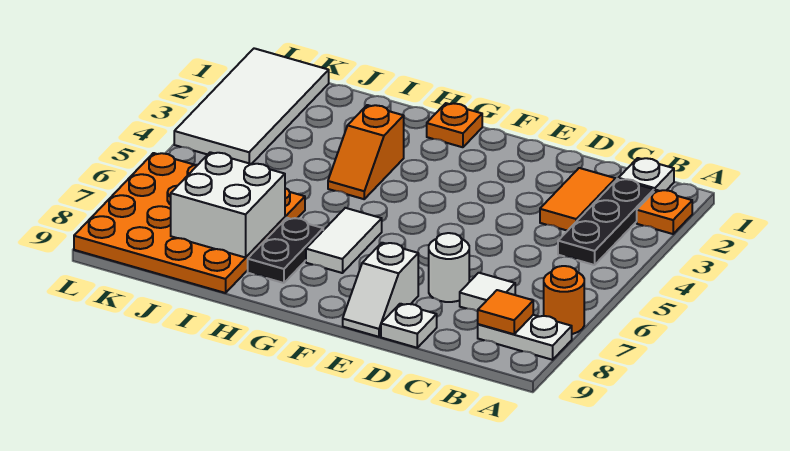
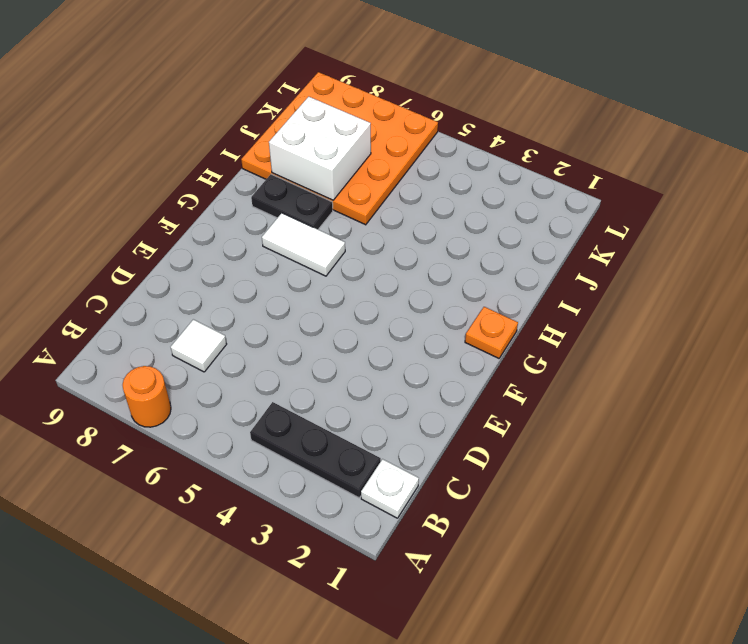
none -> orange 1x1 plate [637,190,692,234]
none -> white 1x2 plate [478,315,572,360]
none -> orange 1x2 tile [540,168,616,231]

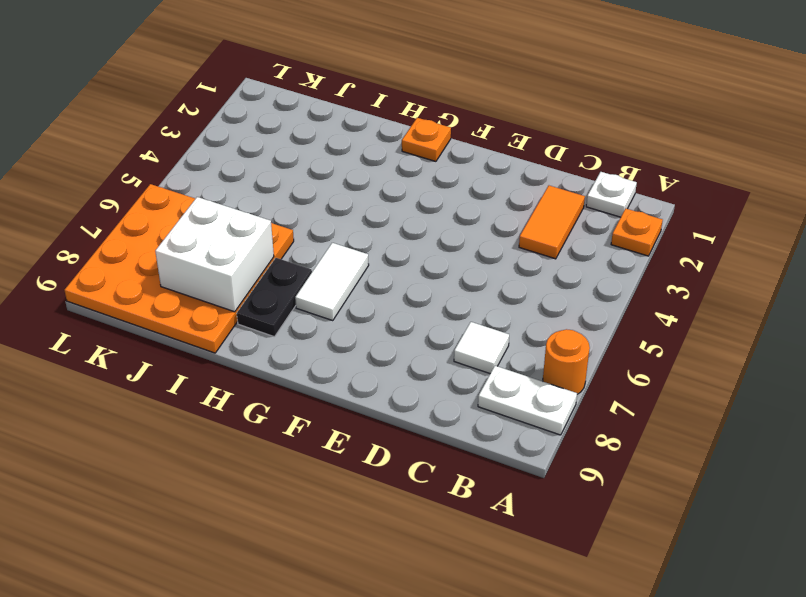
none -> black 1x3 plate [558,179,654,265]
none -> white 1x1 round brick [429,233,469,302]
none -> white 1x1 plate [381,304,437,348]

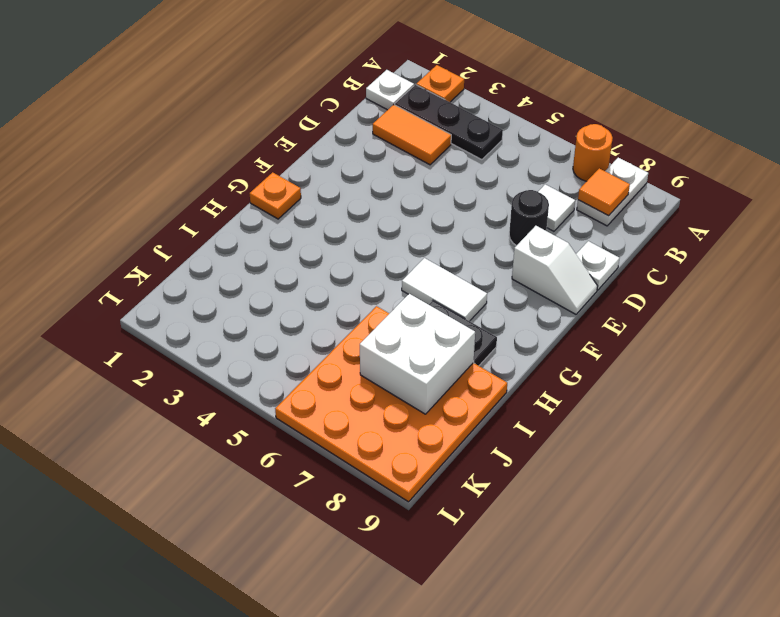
black 1x1 round brick [509,190,549,246] -> white 1x1 round brick [429,233,469,302]
none -> orange 1x2 slope [328,105,404,199]
none -> white 2x4 tile [174,48,329,164]

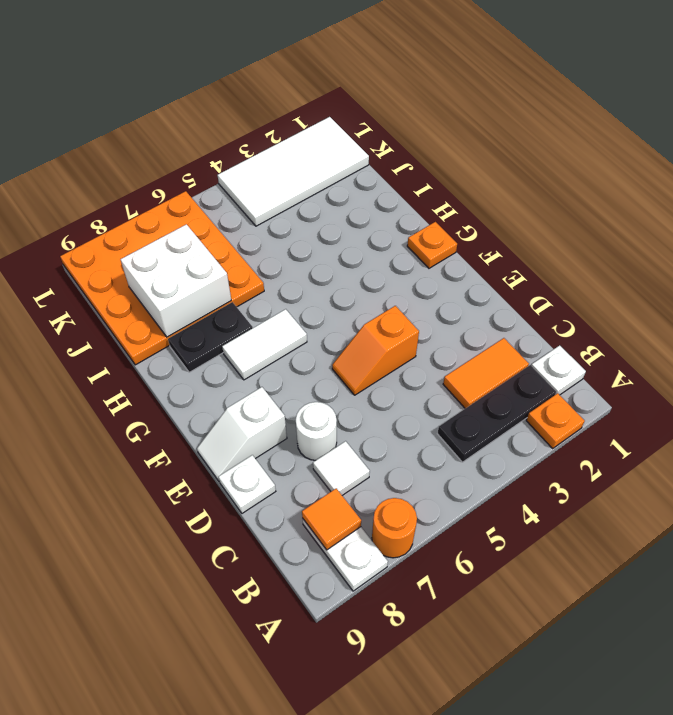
orange 1x2 slope [332,306,419,395] -> orange 1x2 slope moved to [328,105,404,199]

